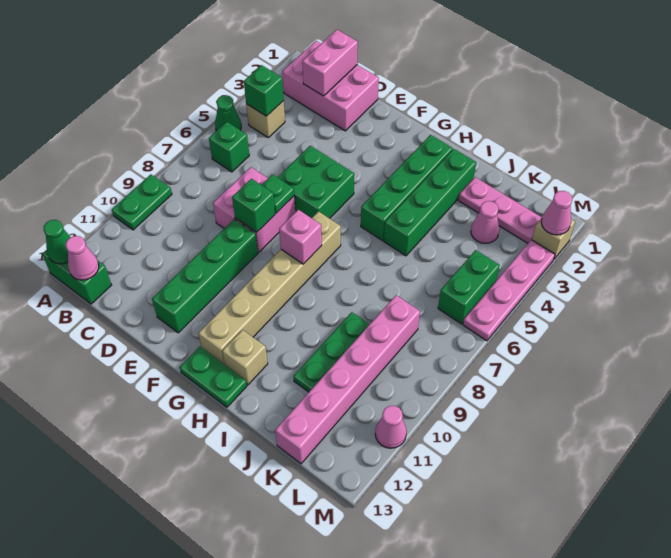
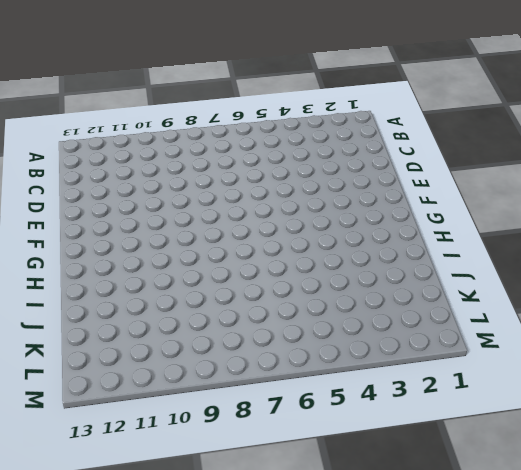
none -> green 1x1 cone [215,95,241,131]
none -> green 1x2 plate [112,175,172,230]
none -> green 1x2 brick [42,250,111,304]
none -> pink 2x3 brick [282,41,379,131]

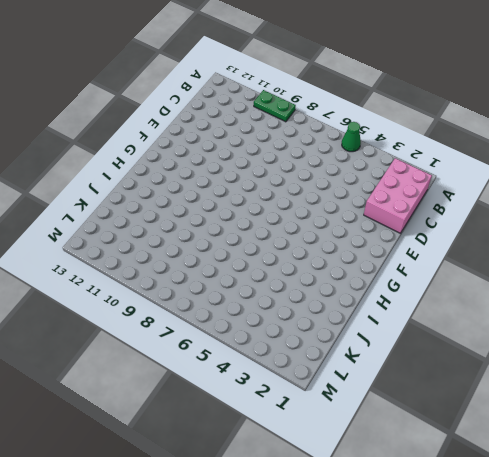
none -> green 1x2 brick [42,250,111,304]
none -> tan 1x1 brick [246,101,285,137]
none -> green 1x1 brick [209,122,249,172]
none -> pink 2x2 brick [213,167,295,252]

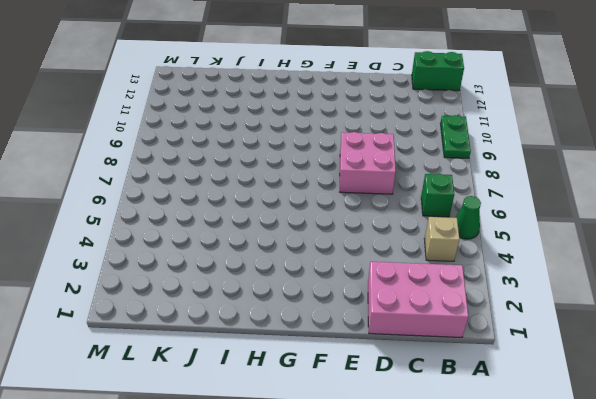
none -> green 2x2 brick [277,146,354,218]
none -> green 1x4 brick [152,219,258,333]
none -> tan 1x6 brick [198,211,341,364]
none -> green 1x2 plate [180,347,247,407]

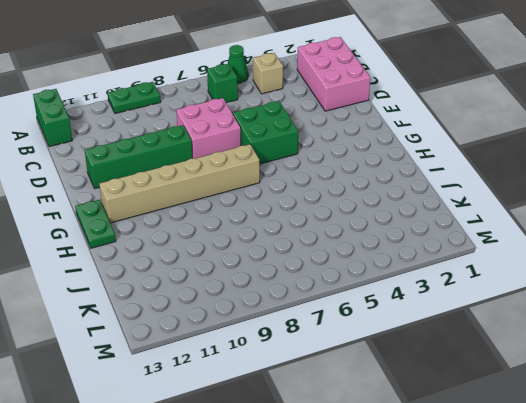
none -> green 1x4 brick [361,135,453,241]
none -> tan 1x1 brick [222,330,268,385]
none -> green 1x4 brick [384,149,476,256]
none -> pink 1x3 plate [458,177,542,243]

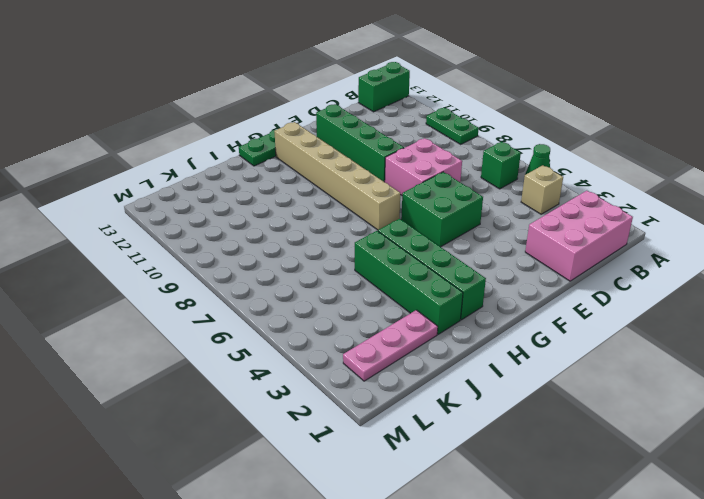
none -> tan 1x1 brick [222,330,268,385]
none -> green 1x3 plate [294,312,370,392]
none -> pink 1x1 cone [471,201,499,243]
none -> pink 1x6 brick [275,295,420,464]

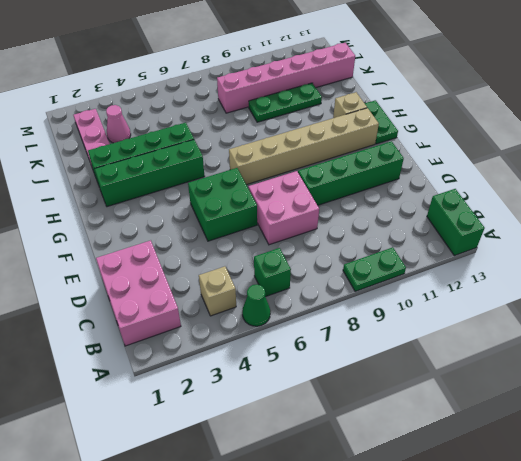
none -> green 1x2 brick [438,250,500,324]
none -> tan 1x1 brick [532,218,575,259]
none -> pink 1x4 plate [463,240,555,341]
none -> pink 1x1 cone [375,406,407,448]

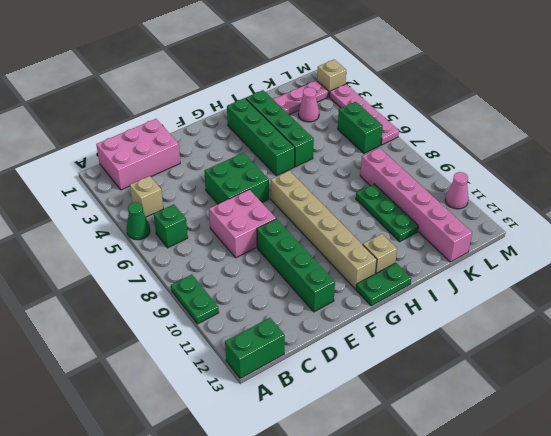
none -> green 1x1 cone [44,220,71,264]
none -> green 1x1 brick [244,65,284,116]
none -> pink 1x1 cone [66,236,99,280]
none -> pink 1x2 brick [302,30,358,96]

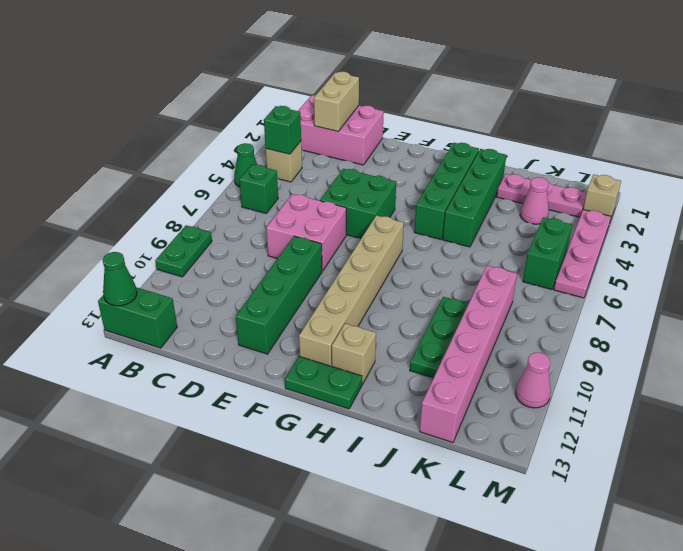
tan 1x2 brick [314,72,359,131] -> pink 1x2 brick [302,30,358,96]
none -> pink 1x1 cone [66,236,99,280]
none -> green 1x1 plate [262,175,294,213]
none -> green 1x1 brick [232,179,275,233]
none -> pink 1x1 brick [279,210,322,264]

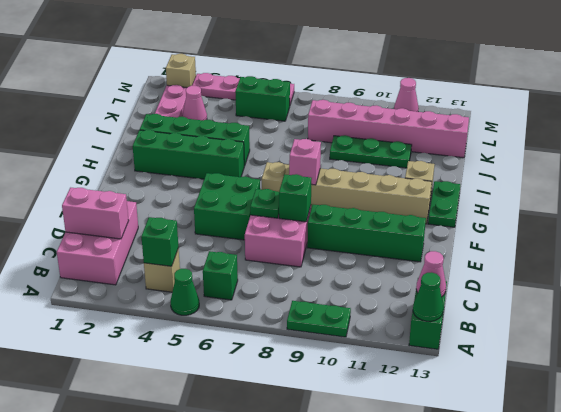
none -> pink 1x1 cone [541,191,572,235]

